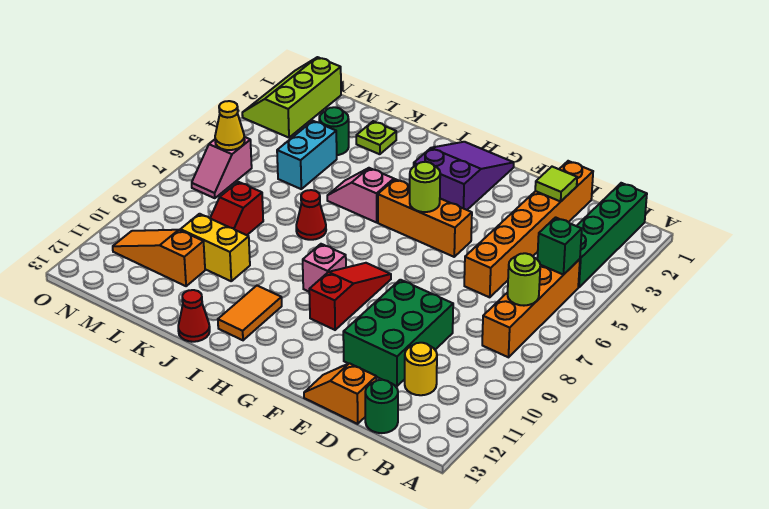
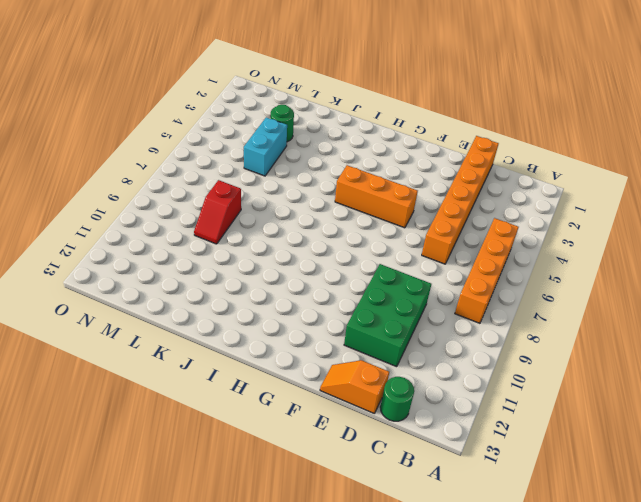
none -> green 1x4 brick [577,183,647,287]
none -> yellow 1x1 round brick [405,343,437,395]
none -> purple 2x3 slope [414,142,514,210]

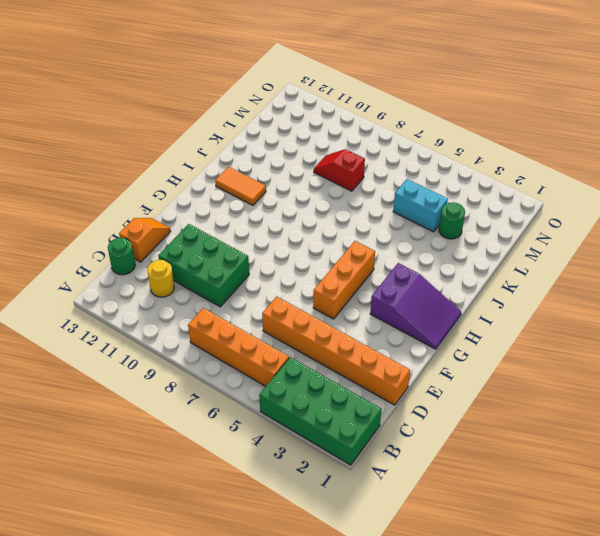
green 2x4 brick [259,357,381,465] -> green 1x4 brick [577,183,647,287]
none -> red 1x3 slope [309,263,391,330]
none -> pink 1x1 brick [303,244,346,292]
none -> pink 1x2 slope [327,168,394,222]

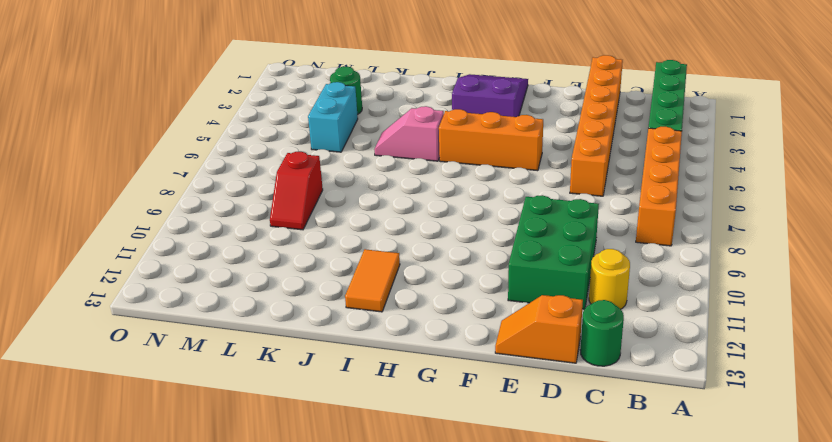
none -> red 1x3 slope [309,263,391,330]
none -> pink 1x1 brick [303,244,346,292]
none -> red 1x1 cone [296,190,326,240]

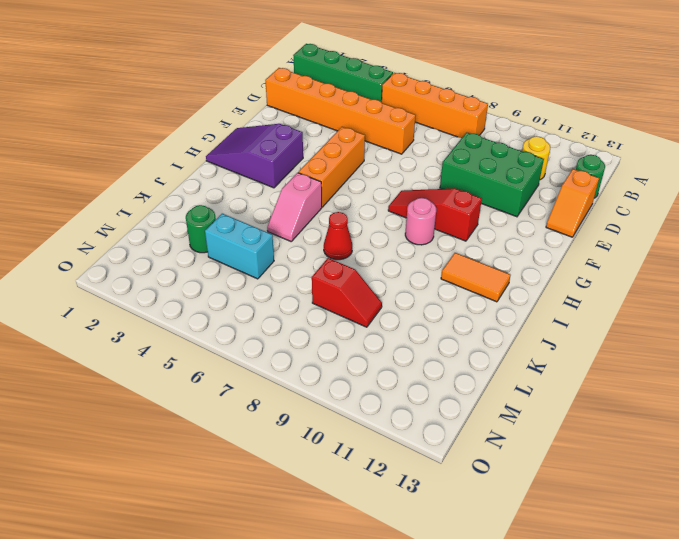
pink 1x1 round brick [405,198,436,245] -> pink 1x1 brick [303,244,346,292]
none -> red 1x1 cone [178,290,210,342]
none -> lime 1x1 plate [356,121,396,154]
none -> yellow 1x2 brick [181,214,250,281]

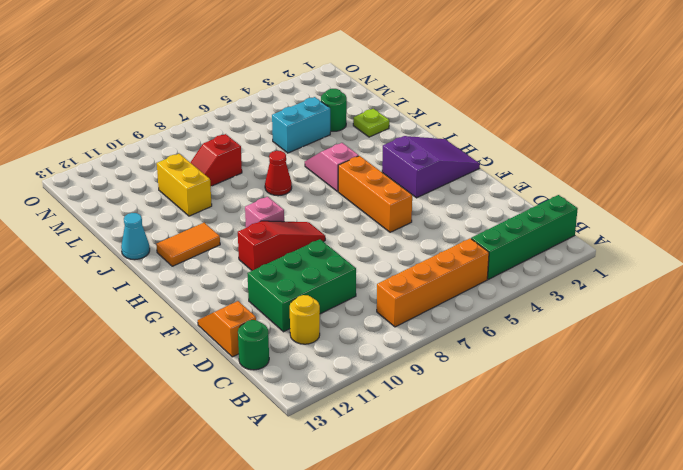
cyan 1x1 cone [121,213,150,260] -> red 1x1 cone [178,290,210,342]
none -> orange 1x6 brick [464,161,593,297]
none -> orange 1x3 slope [113,230,205,286]
none -> lime 2x3 slope [242,57,341,138]

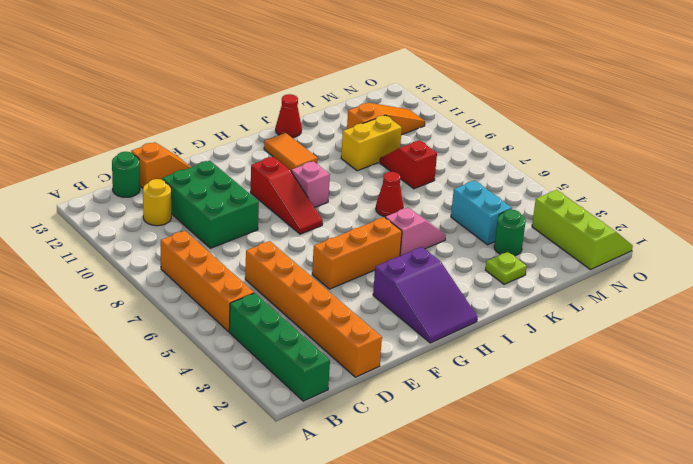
none -> pink 1x2 slope [192,137,252,198]
none -> green 1x1 brick [537,217,582,274]
none -> lime 1x1 round brick [508,253,540,306]

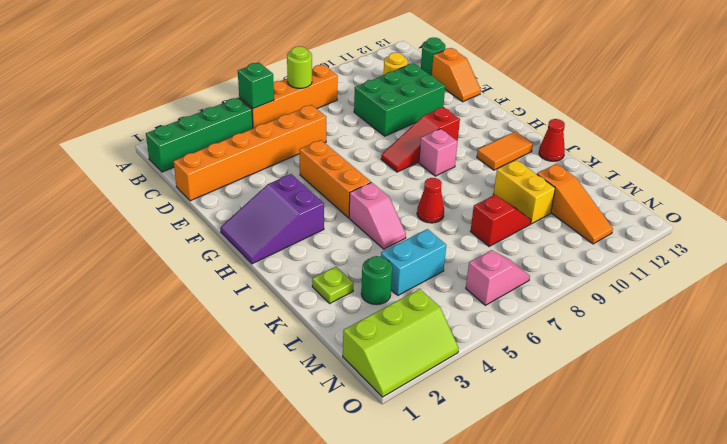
none -> lime 1x1 tile [535,167,577,202]
none -> lime 1x1 round brick [410,162,440,212]
none -> yellow 1x1 cone [215,101,245,150]

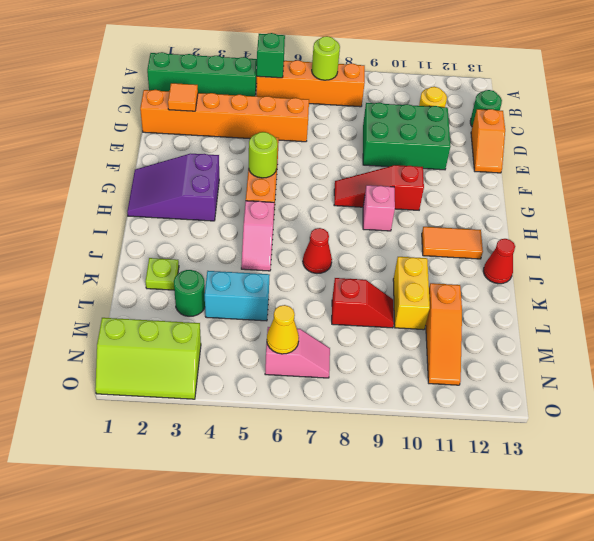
orange 1x1 tile [168,83,198,111] -> lime 1x1 tile [535,167,577,202]

